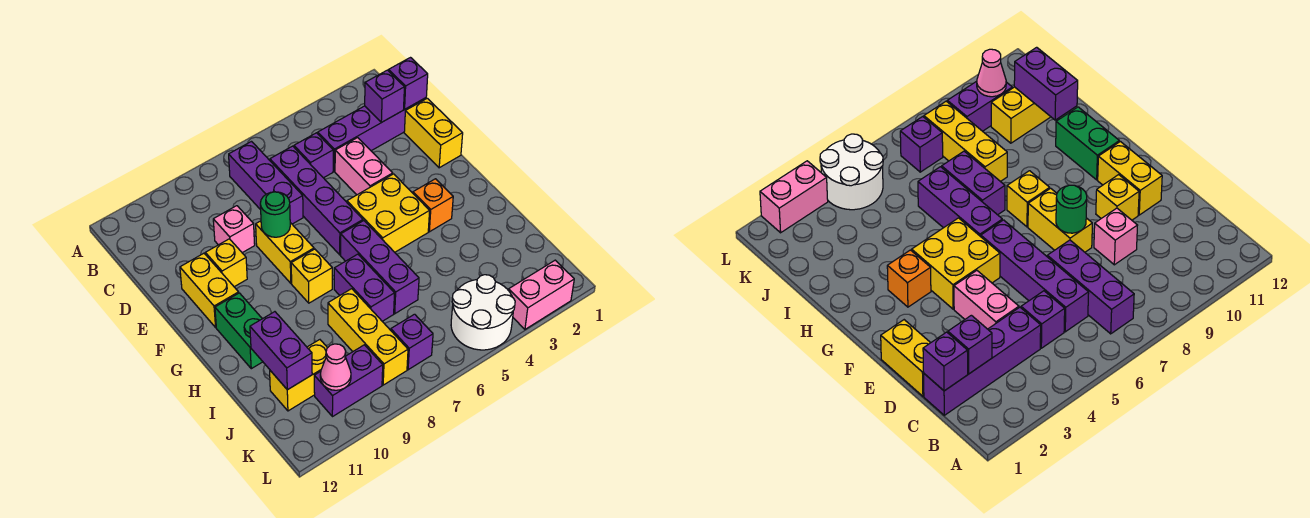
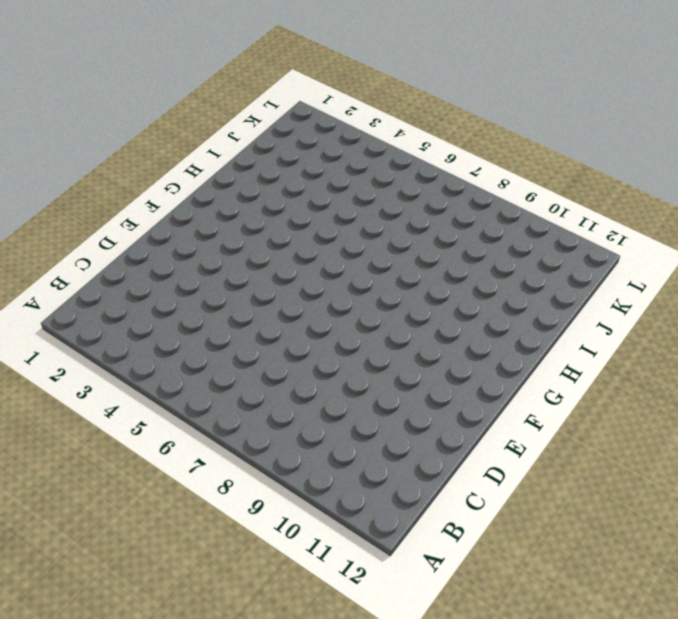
none -> purple 1x3 brick [229,142,303,224]
none -> purple 1x4 brick [318,98,426,171]
none -> purple 1x1 brick [294,133,333,178]

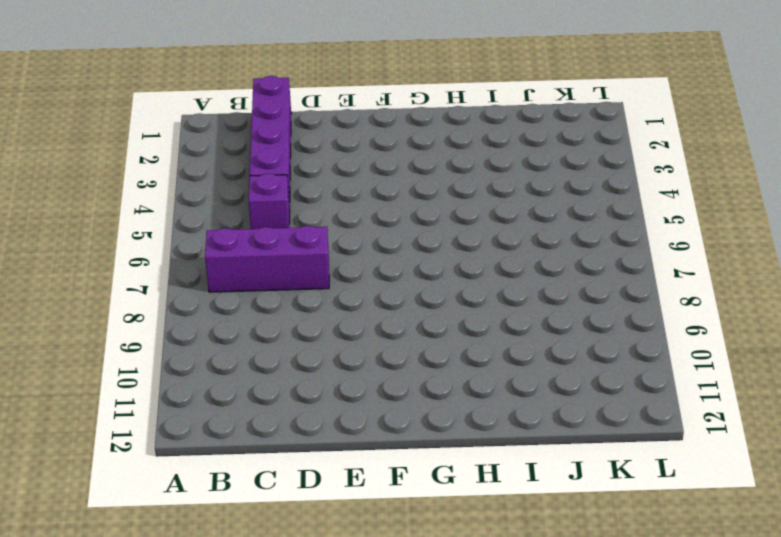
none -> purple 1x4 brick [270,146,363,255]
none -> yellow 1x2 brick [404,98,463,168]
none -> pink 1x2 brick [335,138,393,195]

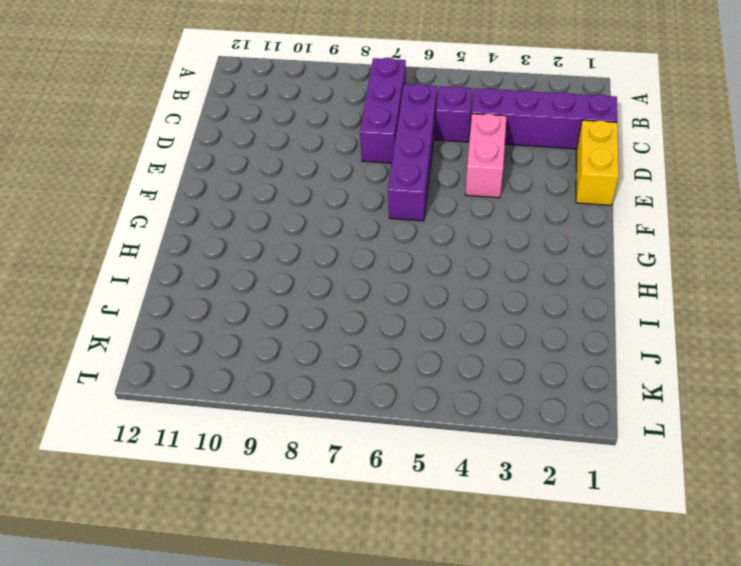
none -> pink 1x1 brick [213,206,255,253]
none -> yellow 1x2 brick [256,221,314,283]
none -> yellow 1x1 brick [205,239,247,287]

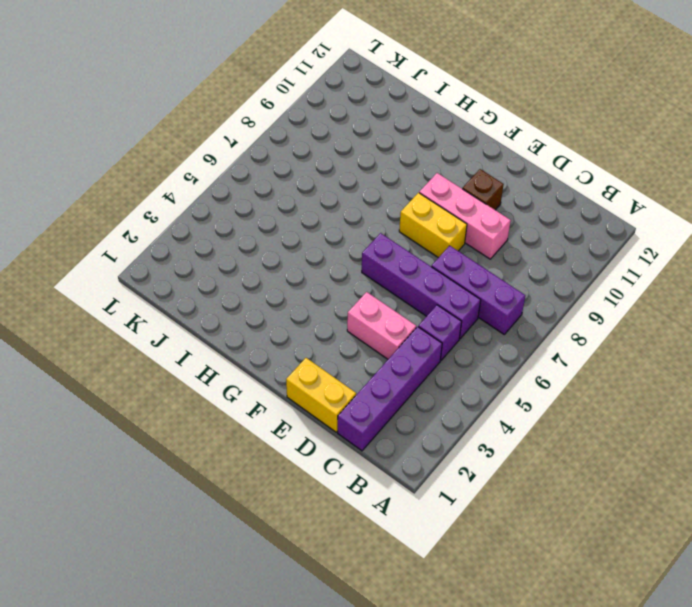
pink 1x3 brick [419,173,511,259] -> pink 1x1 brick [213,206,255,253]
brown 1x1 brick [463,169,504,210] -> yellow 1x1 brick [205,239,247,287]
none -> yellow 1x2 brick [180,253,239,327]
none -> yellow 2x2 brick [347,174,430,252]
none -> orange 1x1 brick [413,179,453,232]

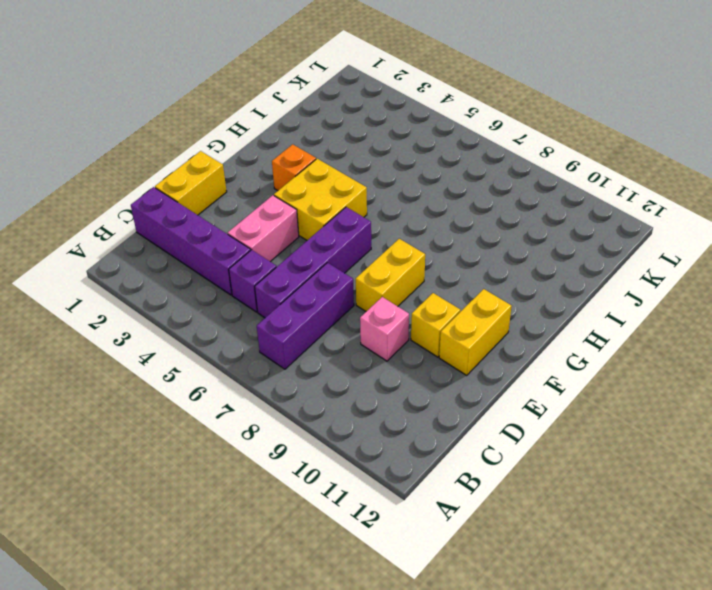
none -> purple 1x3 brick [341,221,419,314]
none -> yellow 1x1 brick [291,249,332,303]
none -> green 1x2 brick [215,293,263,369]

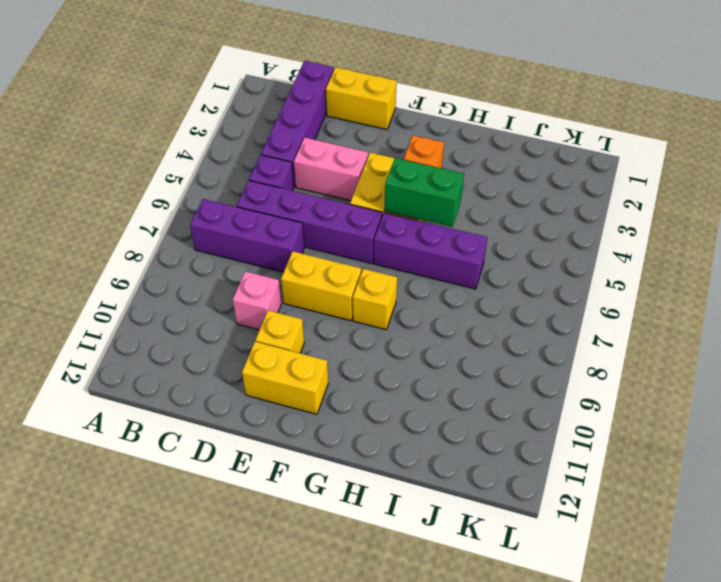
green 1x2 brick [384,158,464,227] -> green 1x2 brick moved to [215,293,263,369]
none -> purple 1x2 brick [334,254,394,321]
none -> yellow 1x3 brick [328,289,408,385]
none -> yellow 1x2 brick [270,340,327,411]

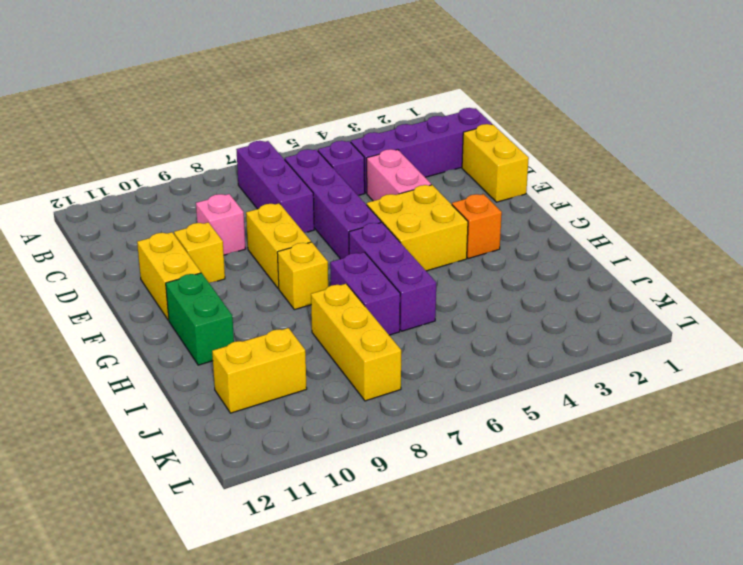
none -> white 2x2 round brick [451,275,515,350]
none -> purple 1x1 brick [391,314,433,370]
none -> purple 1x2 brick [314,345,383,417]

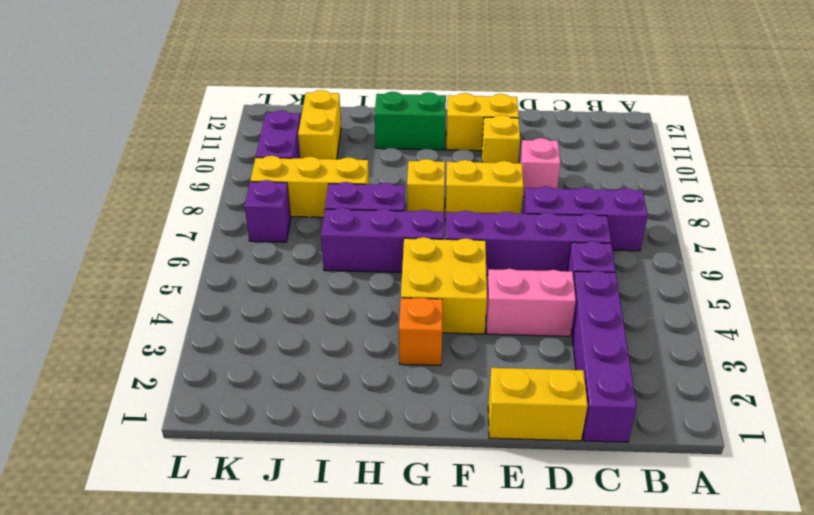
none -> white 2x2 round brick [451,275,515,350]
none -> pink 1x2 brick [509,260,574,329]
none -> purple 1x1 brick [388,58,428,109]

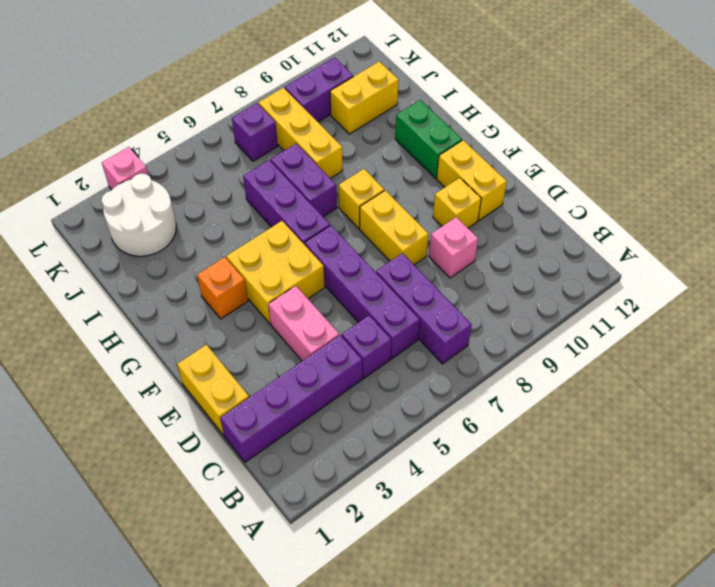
white 2x2 round brick [101,173,176,256] -> white 2x2 round brick moved to [451,275,515,350]
pink 1x1 brick [102,147,148,190] -> pink 1x2 brick [509,260,574,329]
none -> purple 1x1 brick [388,58,428,109]
none -> purple 1x1 brick [365,70,404,122]
none -> green 1x1 round brick [260,192,290,237]

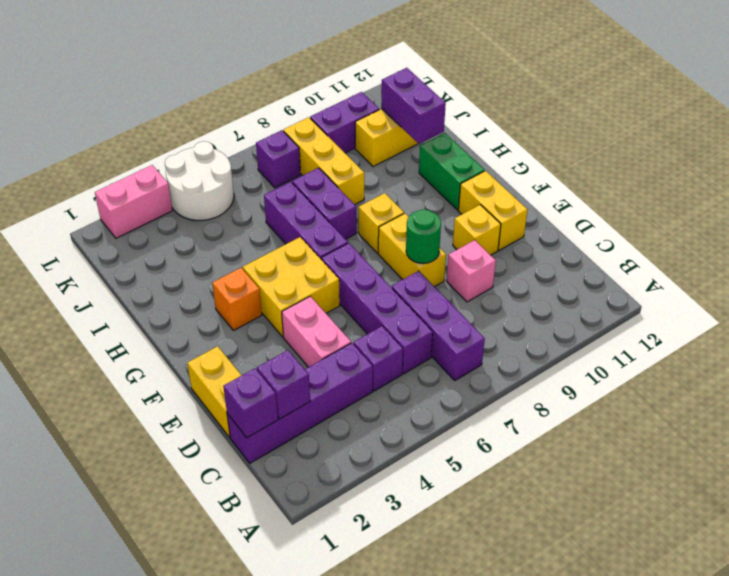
none -> pink 1x1 cone [320,344,351,390]

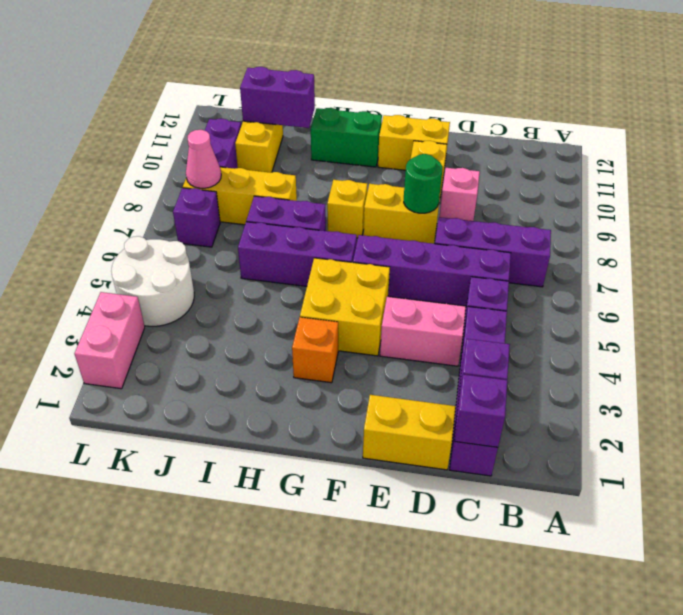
pink 1x1 cone [186,130,221,188] -> pink 1x1 cone moved to [320,344,351,390]

